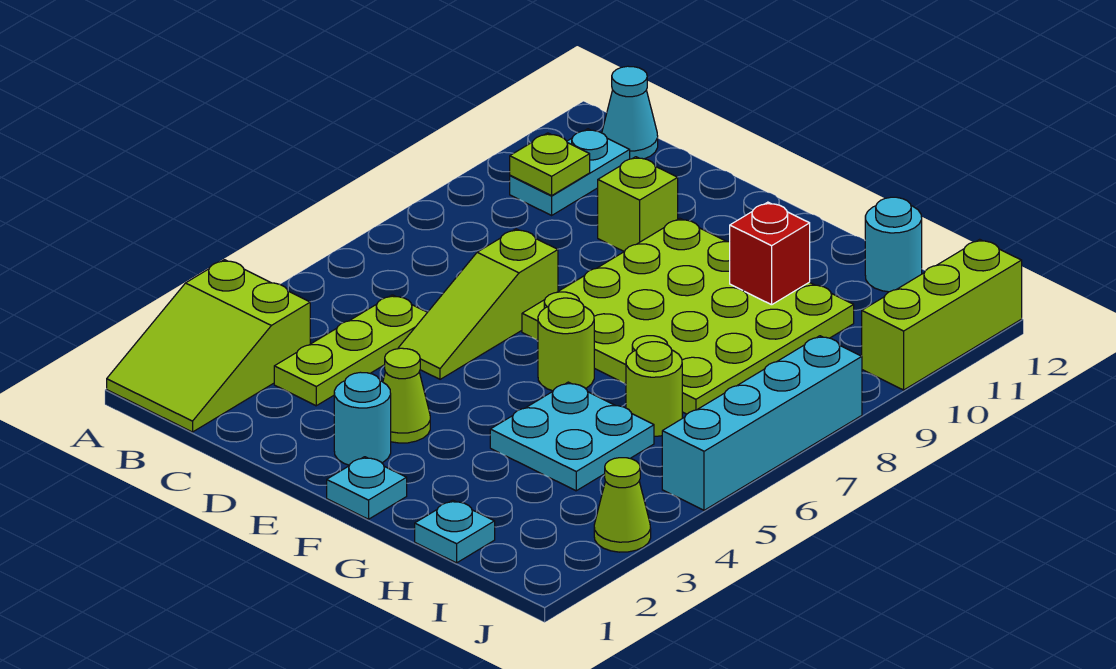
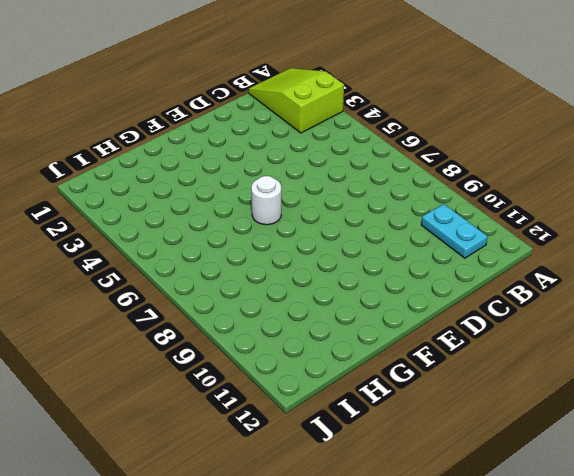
white 1x1 round brick [251,176,281,225] -> lime 1x1 round brick [538,298,594,391]
none -> cyan 1x1 cone [602,66,658,159]
none -> lime 1x3 plate [274,295,427,406]
none -> lime 1x3 slope [398,229,558,379]

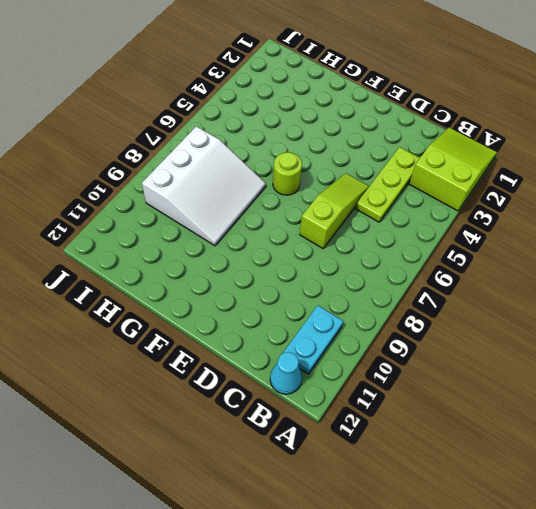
white 3x3 slope [142,126,266,246] -> lime 4x4 plate [522,218,854,414]
none -> lime 1x1 brick [598,157,678,252]
none -> cyan 1x1 round brick [334,372,391,465]
none -> lime 1x1 cone [383,348,430,443]

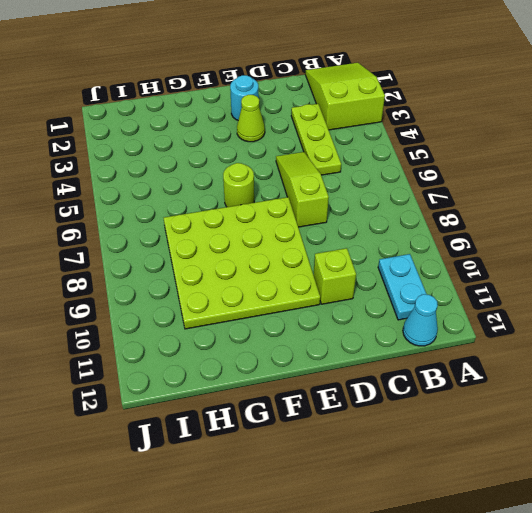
none -> cyan 1x1 plate [327,457,407,519]
none -> cyan 2x2 plate [490,382,654,491]
none -> cyan 1x1 plate [415,500,495,563]

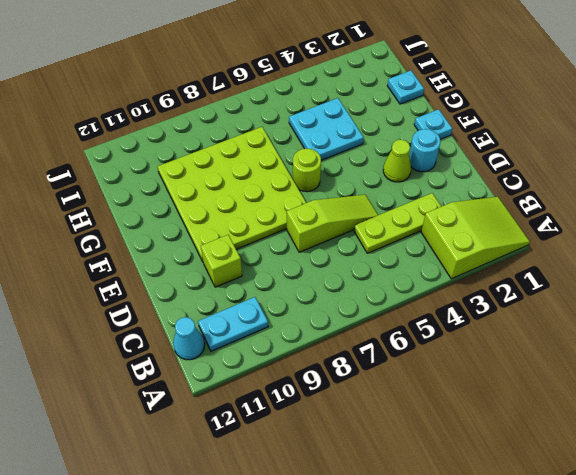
none -> lime 1x1 round brick [626,342,682,436]
none -> cyan 1x1 round brick [865,197,922,292]
none -> lime 1x1 cone [594,458,651,552]

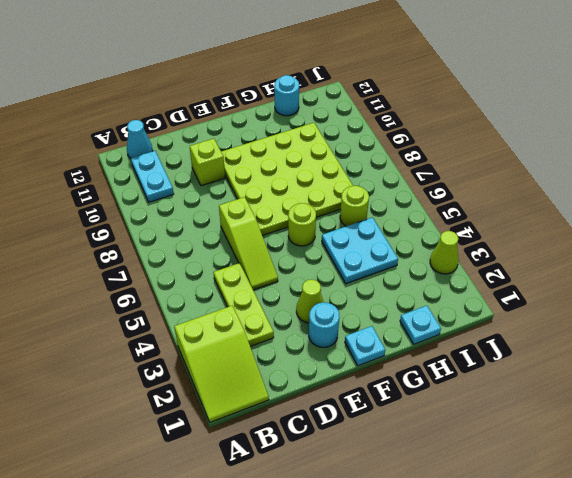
none -> cyan 1x4 brick [662,336,862,510]
none -> lime 1x3 brick [862,239,1022,390]
none -> lime 1x1 plate [510,133,590,196]

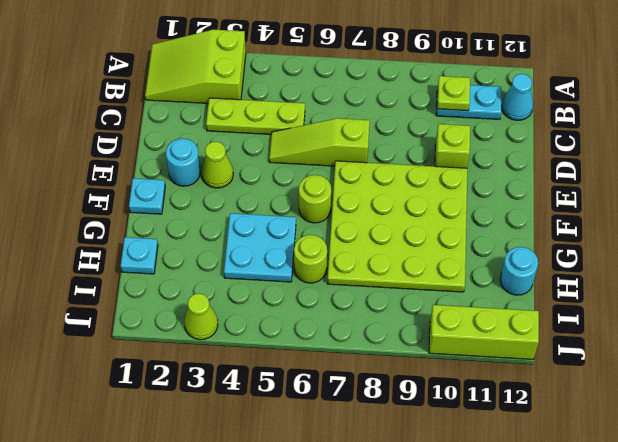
none -> cyan 1x4 brick [662,336,862,510]
none -> red 1x1 brick [730,202,810,305]

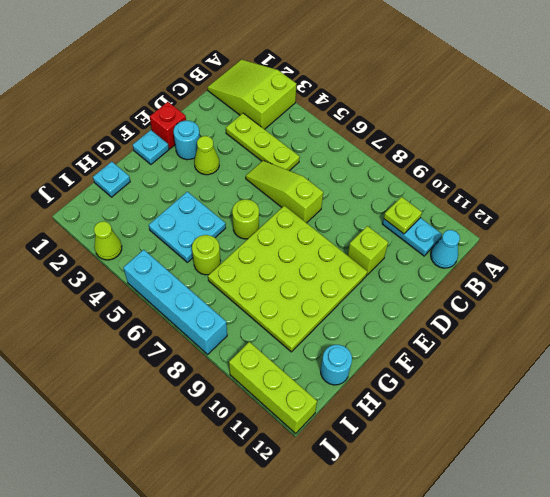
red 1x1 brick [150,102,186,149] -> red 1x1 brick moved to [730,202,810,305]

